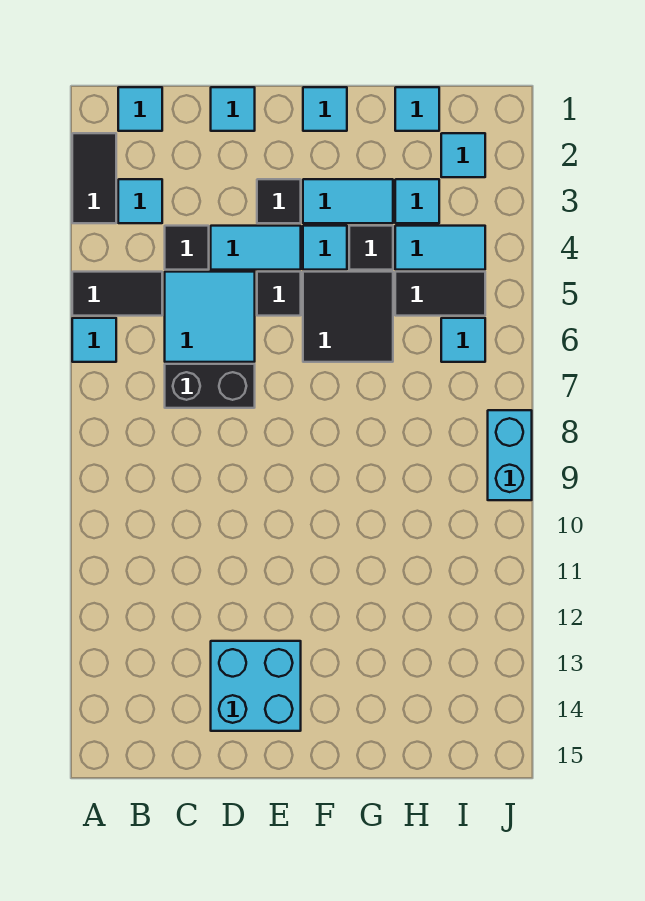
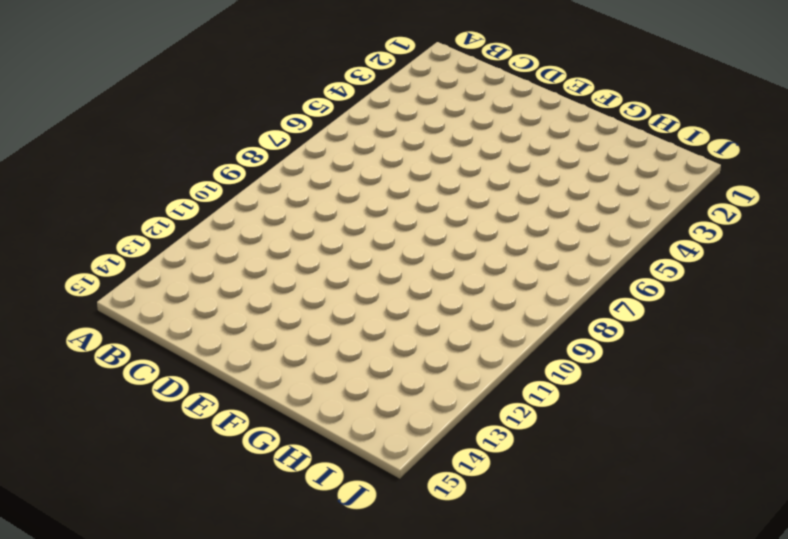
none -> black 1x2 tile [72,133,116,223]
none -> black 1x2 tile [72,272,162,316]
none -> cyan 1x1 tile [72,318,116,362]

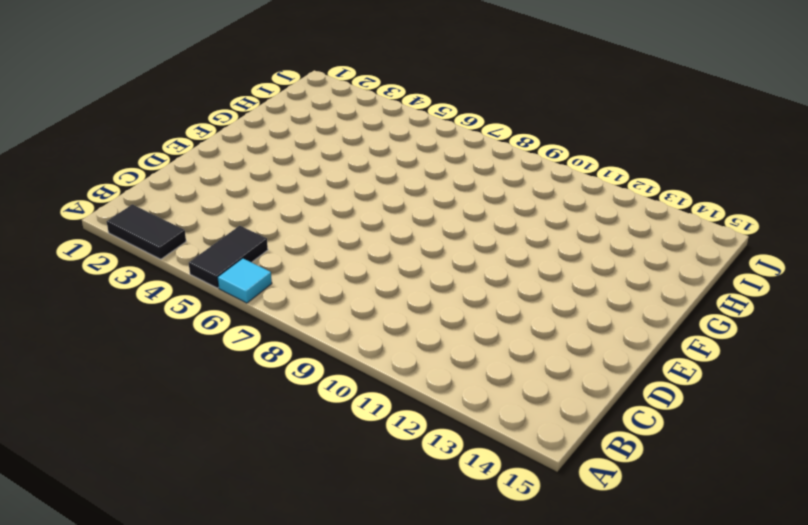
none -> cyan 1x1 tile [118,87,162,131]
none -> cyan 1x1 tile [118,179,162,223]
none -> black 1x1 tile [165,226,209,270]

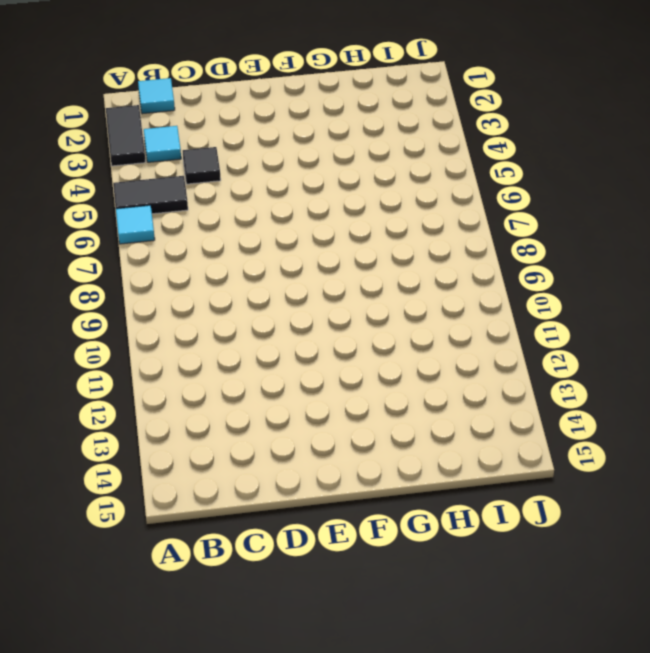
none -> cyan 2x2 tile [165,272,255,362]
none -> black 1x2 brick [165,364,255,408]
none -> cyan 1x1 tile [211,87,255,131]

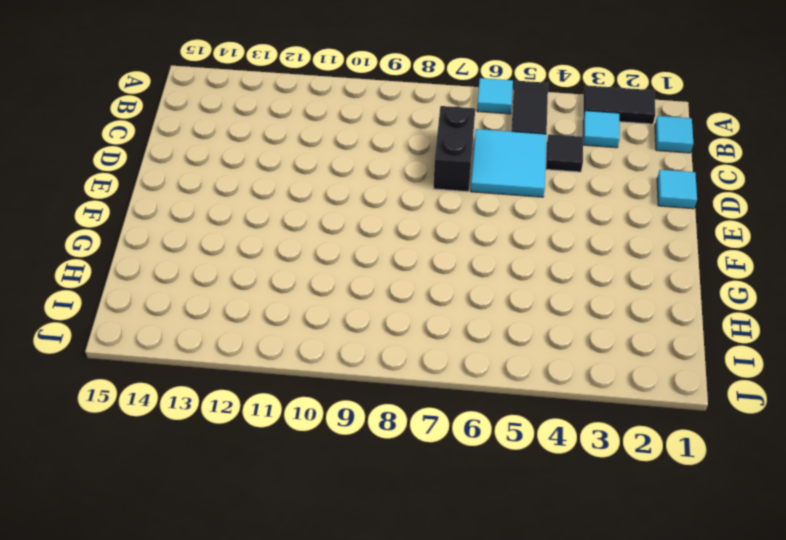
none -> cyan 1x2 tile [211,226,301,270]
none -> cyan 2x2 brick [211,641,301,731]
none -> black 1x1 tile [257,179,301,223]

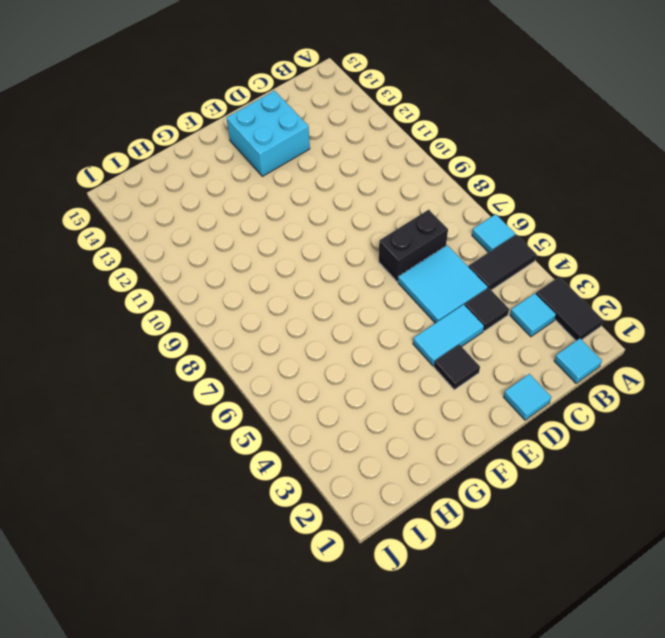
none -> black 1x1 tile [257,272,301,316]
none -> cyan 1x1 tile [303,87,347,131]
none -> cyan 1x2 tile [303,179,393,223]

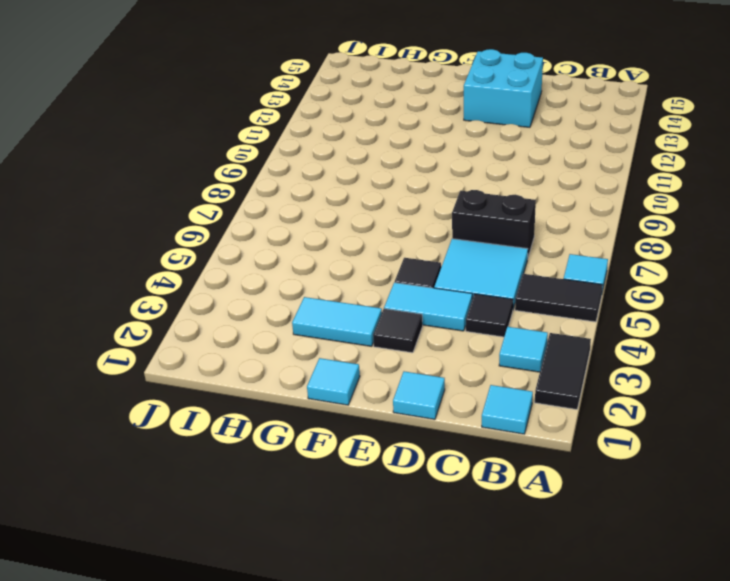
none -> cyan 1x1 tile [303,226,347,270]
none -> black 2x2 tile [303,272,393,362]
none -> black 1x1 tile [349,226,393,270]

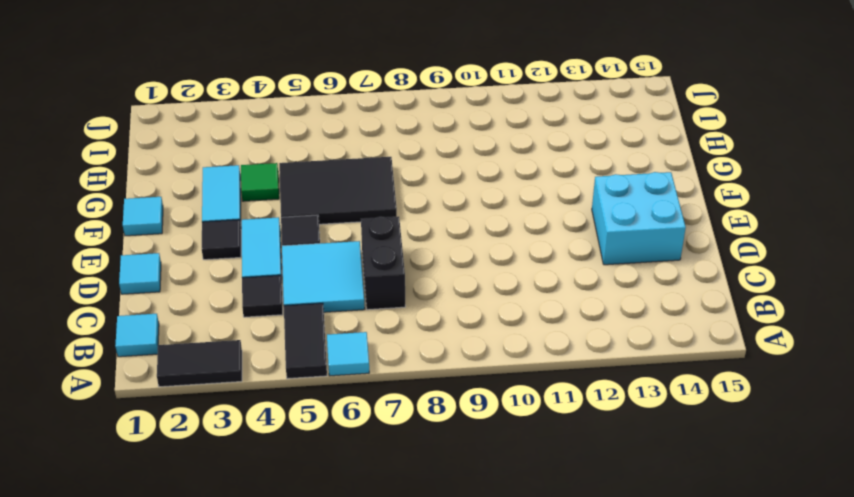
black 2x3 tile [279,157,397,224] -> black 2x2 tile [303,272,393,362]
green 1x1 tile [241,163,279,201] -> black 1x1 tile [349,226,393,270]
none -> cyan 1x1 tile [118,179,162,223]
none -> cyan 1x1 tile [303,226,347,270]
none -> cyan 1x1 tile [395,87,439,131]

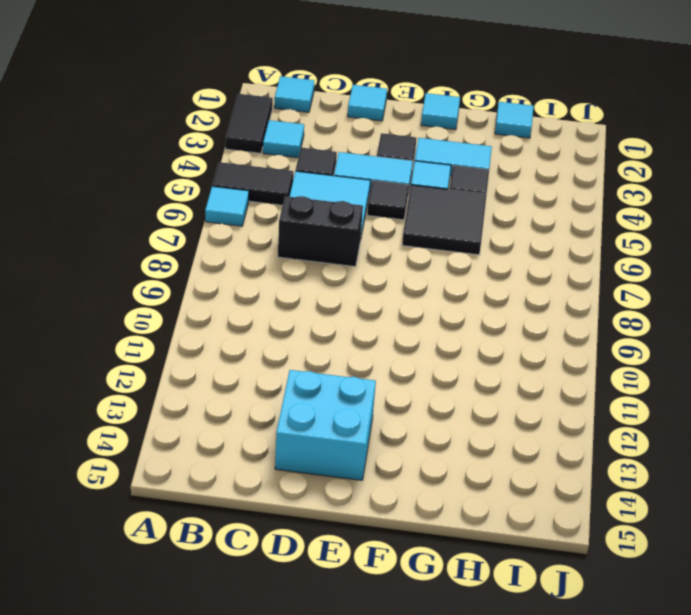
none -> cyan 1x1 tile [395,179,439,223]
none -> cyan 1x2 tile [395,226,485,270]
none -> black 1x2 tile [395,272,485,316]

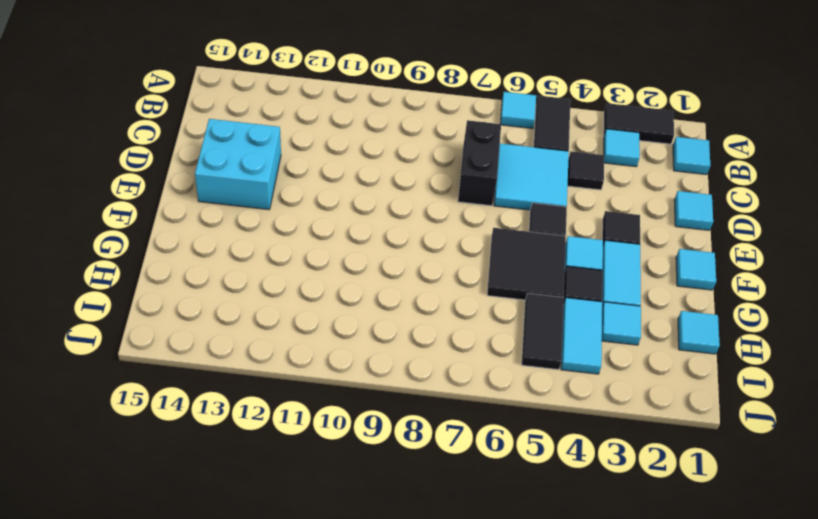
none -> cyan 1x2 tile [211,226,301,270]
none -> cyan 1x1 tile [441,133,485,177]
none -> cyan 1x1 tile [441,318,485,362]

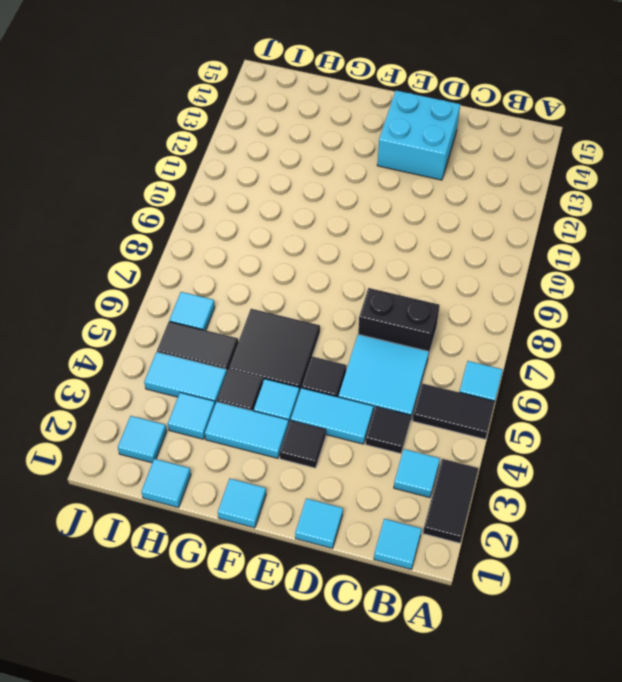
none -> cyan 1x2 brick [488,410,532,500]

